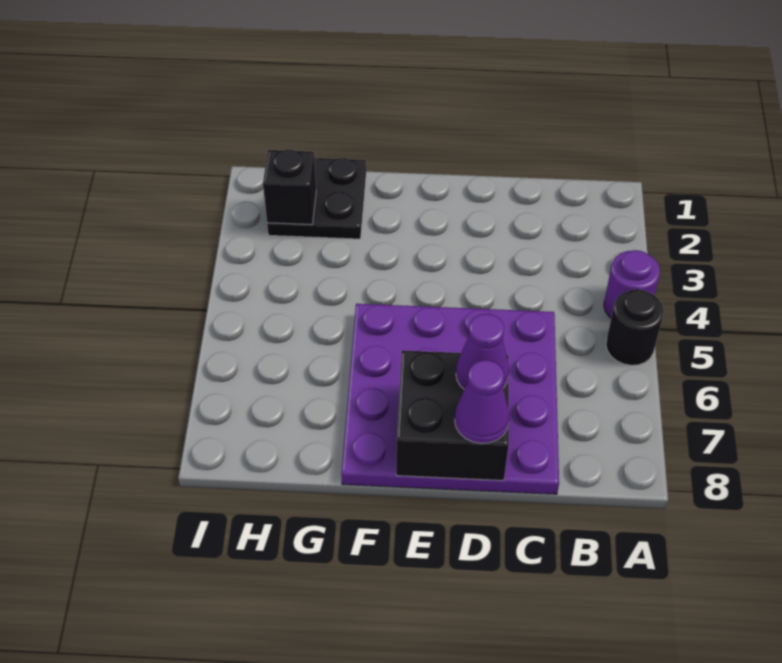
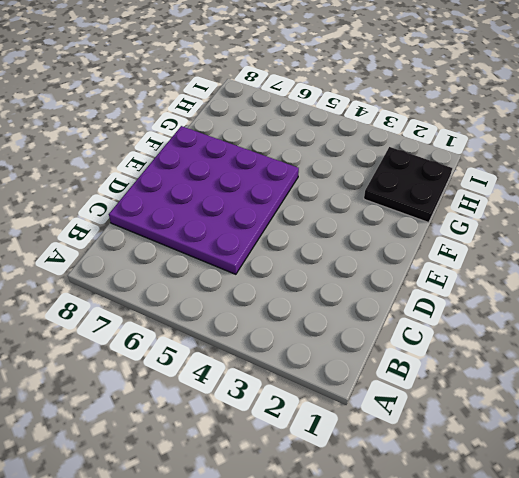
none -> purple 1x1 round brick [604,250,660,318]
none -> black 1x1 round brick [606,290,664,365]

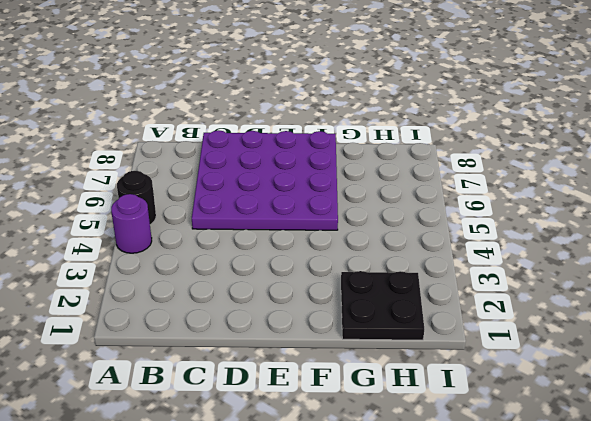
none -> black 2x2 brick [396,350,509,481]
none -> black 1x1 brick [263,150,316,225]

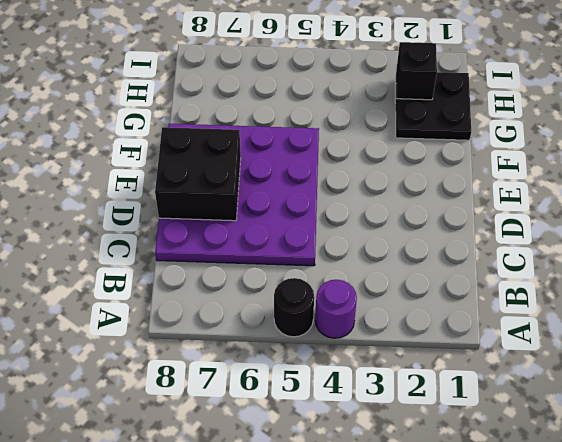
none -> purple 1x1 cone [456,314,509,390]
none -> purple 1x1 cone [455,360,509,444]

